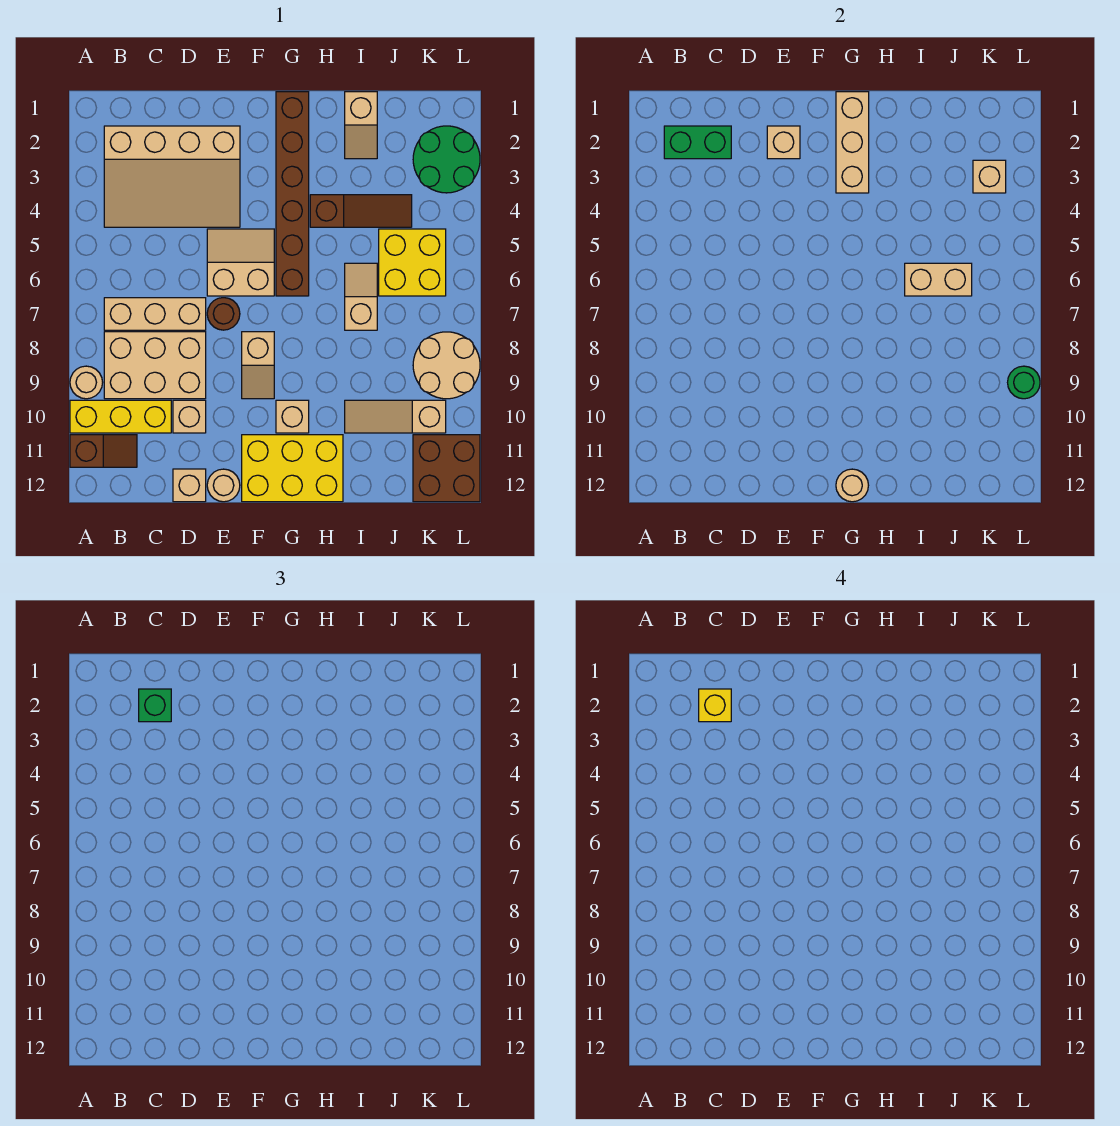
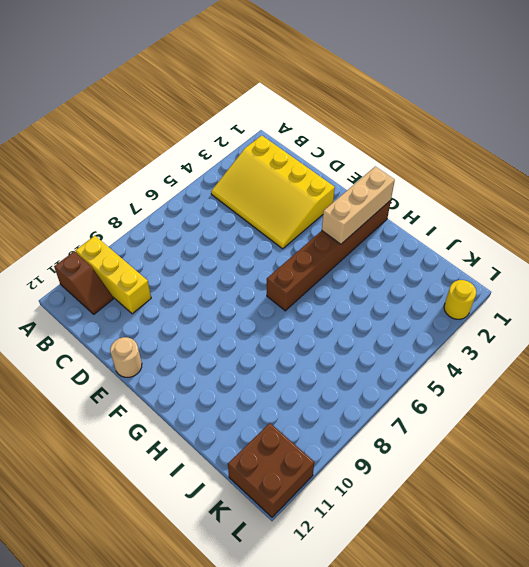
yellow 3x4 slope [211,135,335,249] -> tan 3x4 slope [104,126,240,227]
yellow 1x1 round brick [444,280,476,319] -> green 2x2 round brick [413,126,480,193]
none -> tan 1x1 round brick [70,366,103,399]
none -> tan 1x3 brick [104,298,206,330]
none -> tan 2x3 brick [104,332,206,399]
none -> tan 1x1 brick [173,400,206,433]

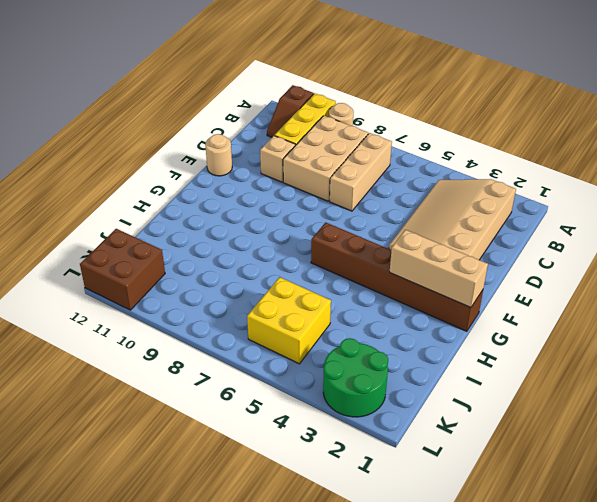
none -> tan 1x1 brick [173,469,206,502]
none -> tan 2x2 slope [207,229,274,296]
none -> brown 1x1 round brick [207,298,240,330]
none -> tan 1x2 slope [242,332,274,399]

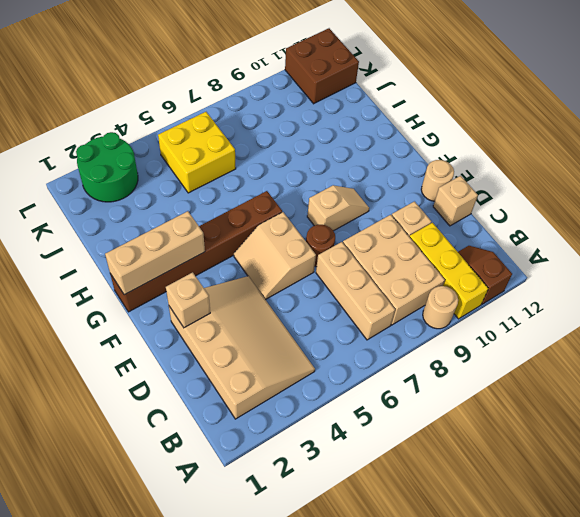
none -> yellow 2x3 brick [242,435,343,502]
none -> tan 1x1 brick [276,400,309,433]
none -> brown 1x3 slope [310,195,412,227]
none -> tan 1x2 slope [345,92,377,159]

